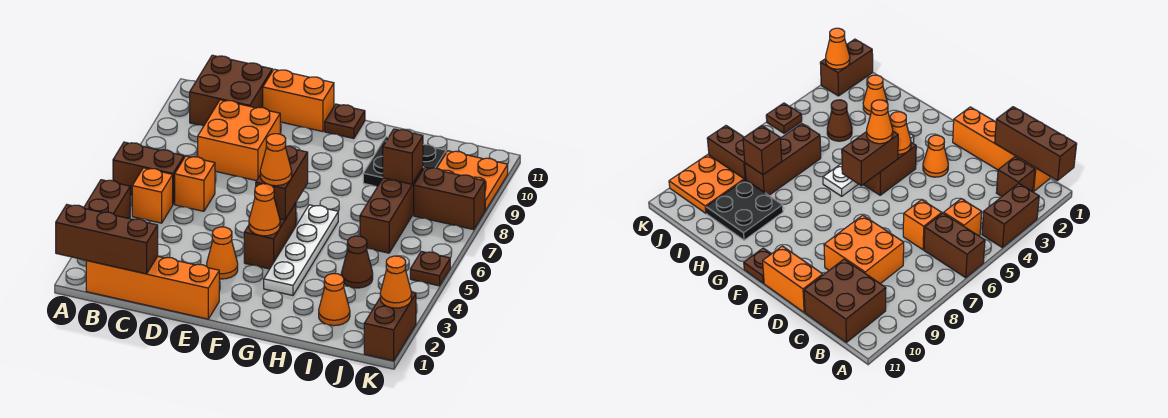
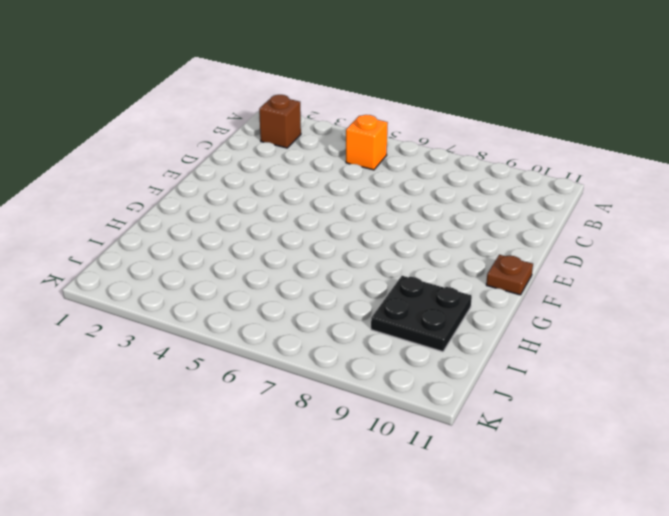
none -> brown 1x2 brick [84,180,130,219]
none -> brown 1x2 brick [113,142,184,204]
none -> orange 1x4 brick [86,256,219,319]

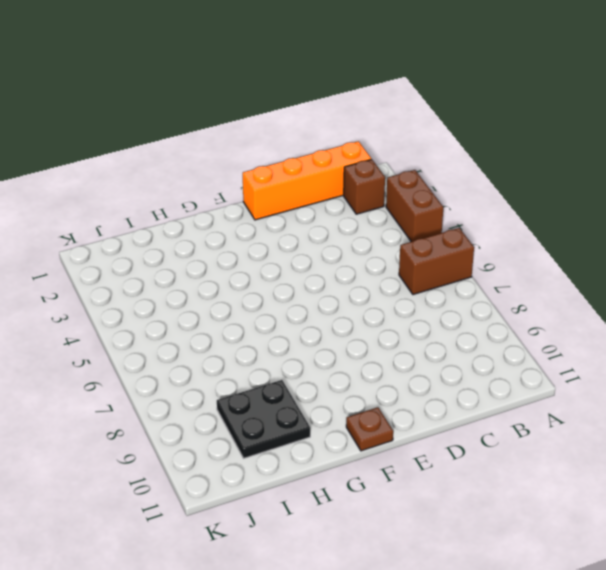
none -> orange 1x1 brick [132,168,173,223]
none -> brown 2x2 brick [190,55,272,126]
none -> orange 1x1 brick [175,156,215,211]

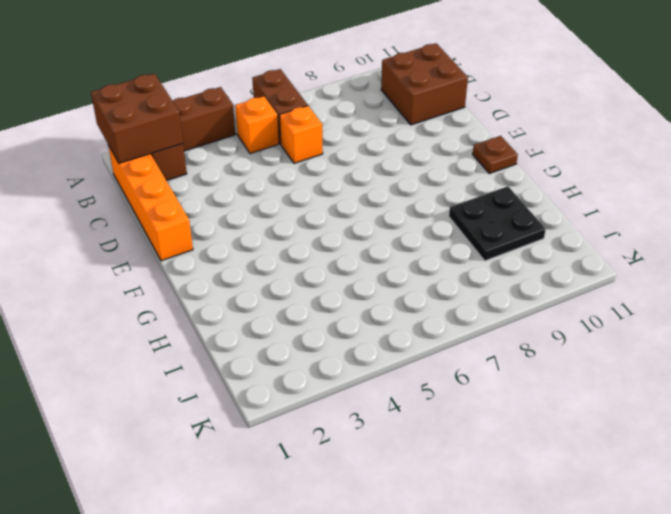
brown 2x2 brick [91,73,183,163] -> brown 1x3 brick [56,205,158,274]
none -> orange 2x2 brick [198,100,280,181]
none -> orange 1x2 brick [263,69,334,132]
none -> orange 1x1 cone [207,227,238,279]

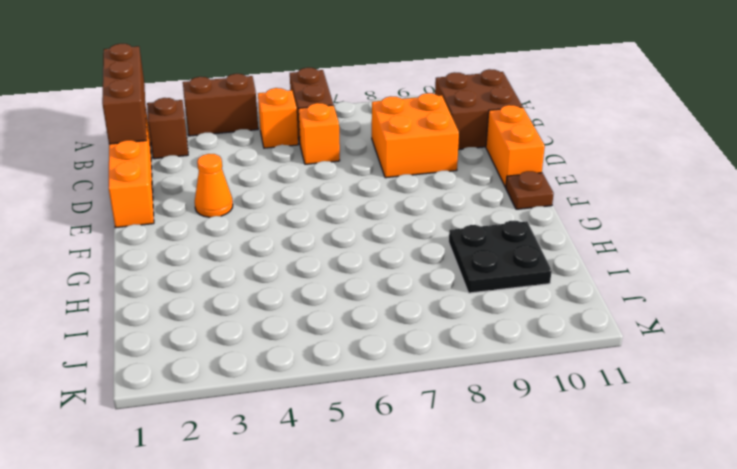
none -> brown 1x2 brick [244,203,296,269]
none -> white 1x4 plate [264,205,338,295]
none -> orange 1x1 cone [319,274,350,326]

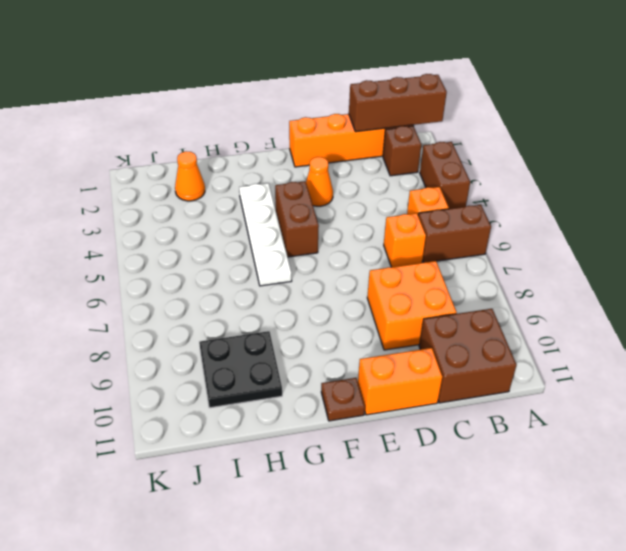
none -> brown 1x1 cone [341,236,373,288]
none -> brown 1x3 brick [360,168,423,253]
none -> brown 1x2 brick [414,167,485,230]

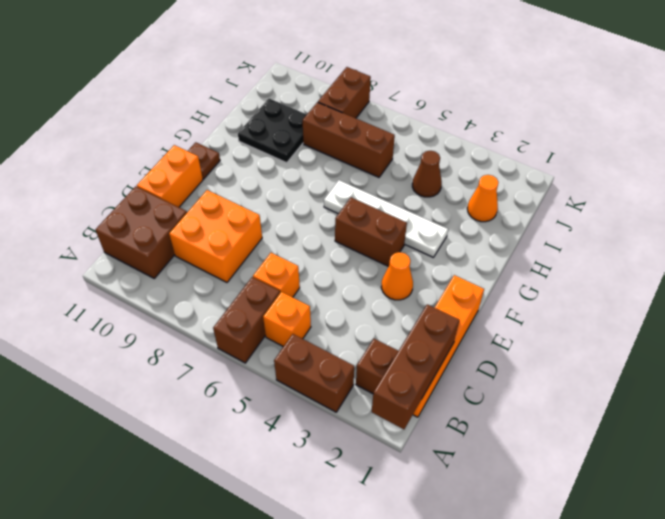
none -> orange 2x2 plate [437,151,508,211]
none -> brown 1x2 brick [364,292,416,361]
none -> brown 1x1 plate [410,251,450,286]

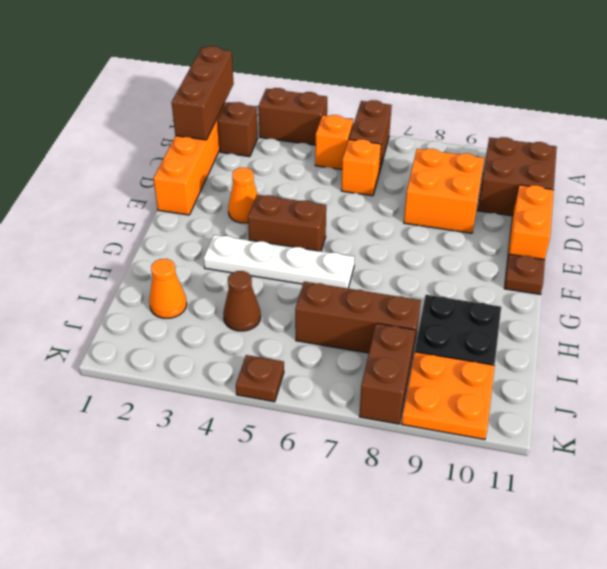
none -> brown 1x2 brick [364,292,416,361]
none -> orange 1x1 cone [249,184,280,236]
none -> brown 1x2 brick [256,146,308,220]

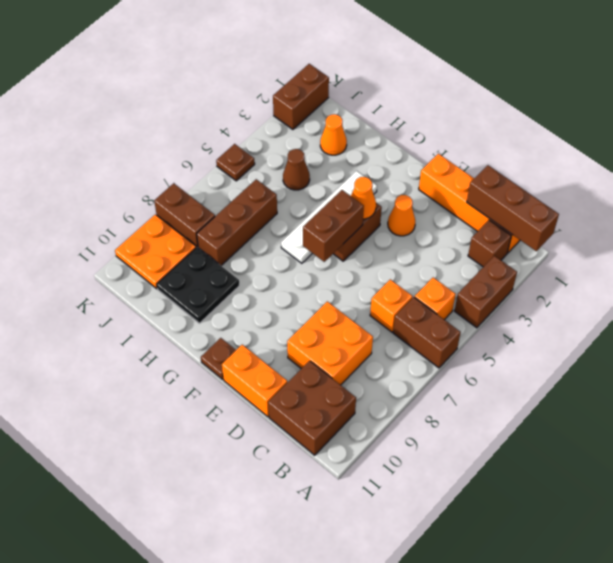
none -> brown 1x1 brick [383,129,423,184]
none -> orange 1x1 cone [380,256,412,308]
none -> orange 1x1 cone [260,134,292,186]

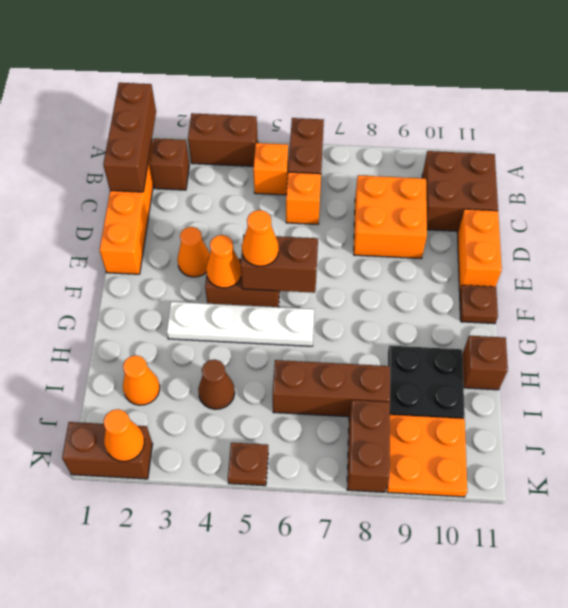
brown 1x1 brick [462,336,508,390] -> brown 1x1 brick moved to [383,129,423,184]

